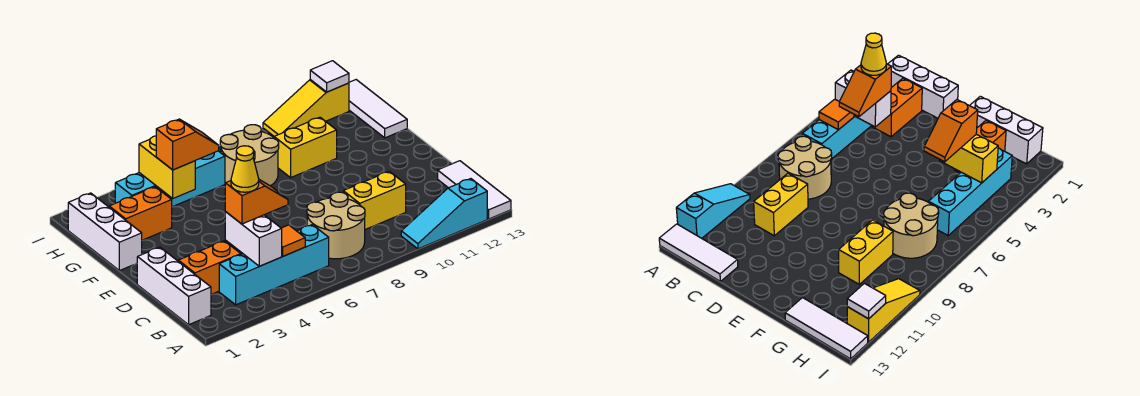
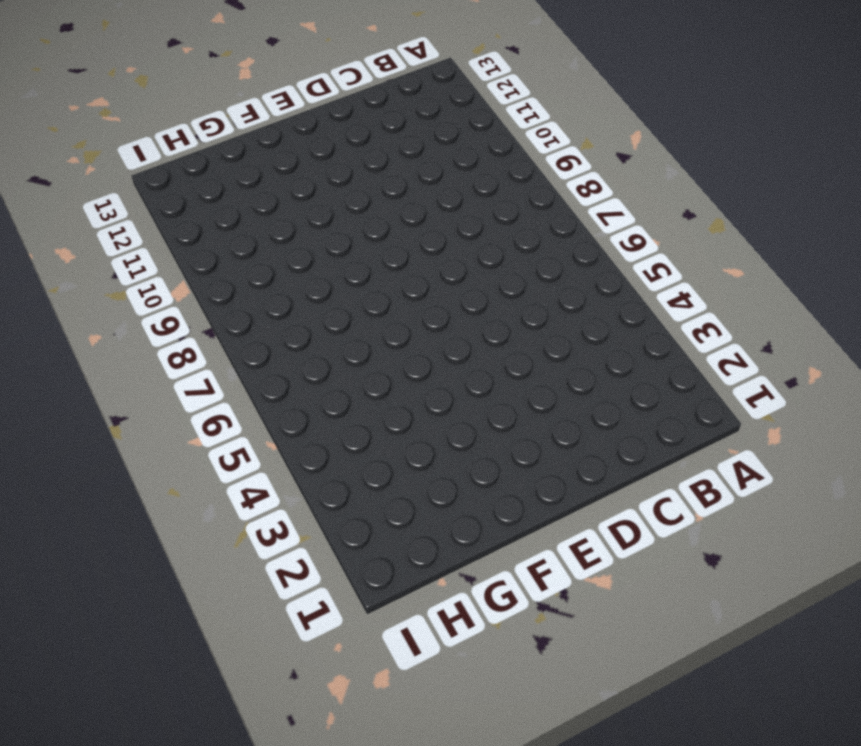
none -> cyan 1x3 slope [401,179,487,249]
none -> white 1x3 tile [438,161,511,219]
none -> white 1x3 brick [137,247,211,325]

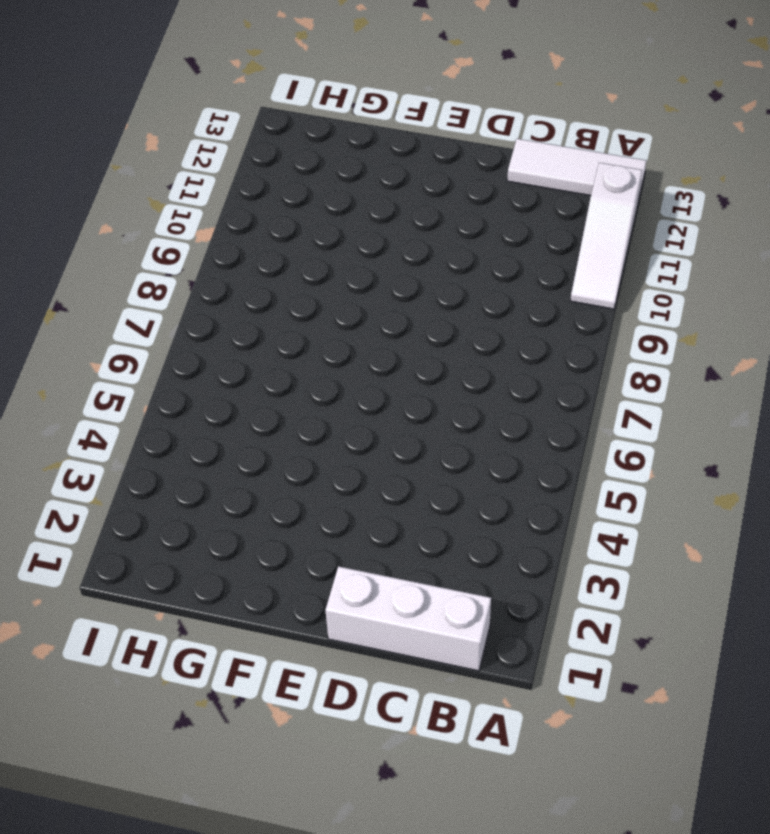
white 1x3 slope [570,163,642,309] -> cyan 1x3 slope [401,179,487,249]
none -> cyan 1x4 brick [219,225,329,305]
none -> tan 2x2 round brick [307,192,365,259]
none -> orange 1x2 brick [178,241,241,295]

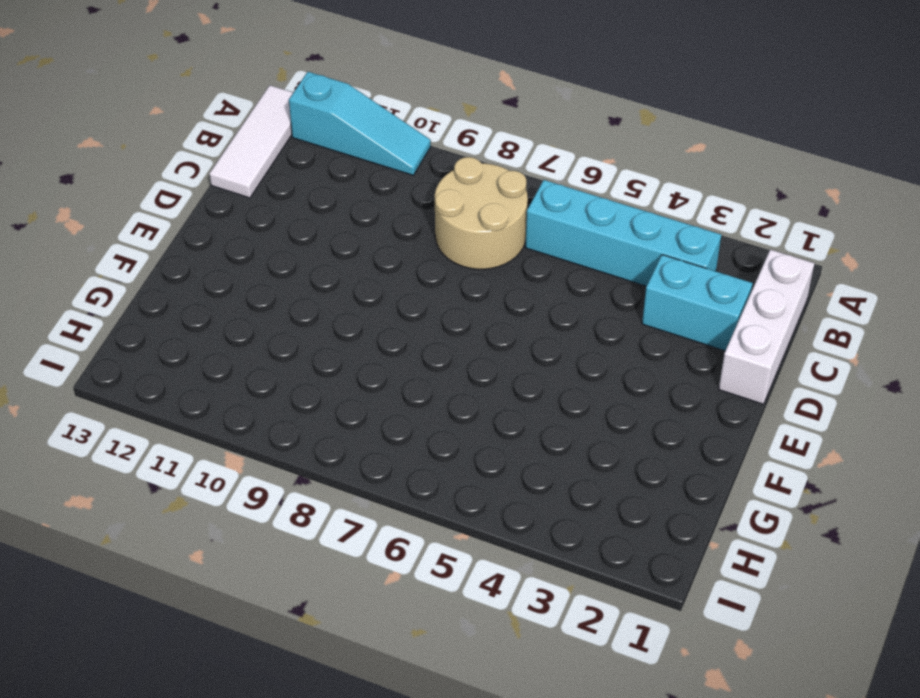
cyan 1x2 brick [642,255,753,351] -> orange 1x2 brick [178,241,241,295]
none -> yellow 1x2 brick [343,171,406,229]
none -> white 1x3 brick [68,193,142,271]
none -> orange 1x2 brick [109,187,172,240]

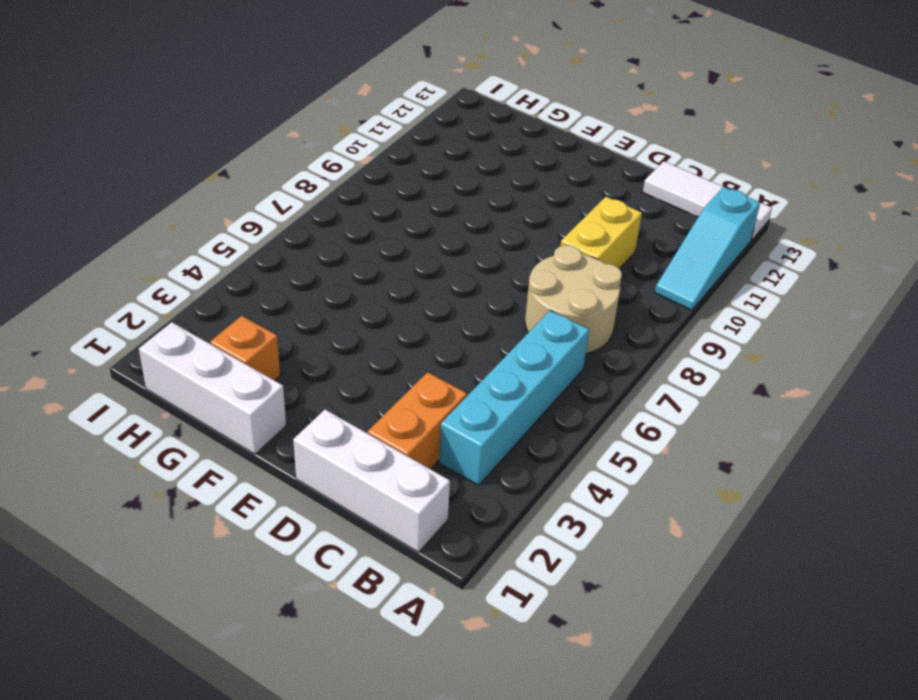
orange 1x1 brick [210,316,280,380] -> orange 1x2 brick [109,187,172,240]
none -> tan 2x2 round brick [220,125,279,186]
none -> yellow 1x2 brick [274,117,337,177]
none -> white 1x3 tile [349,80,407,138]

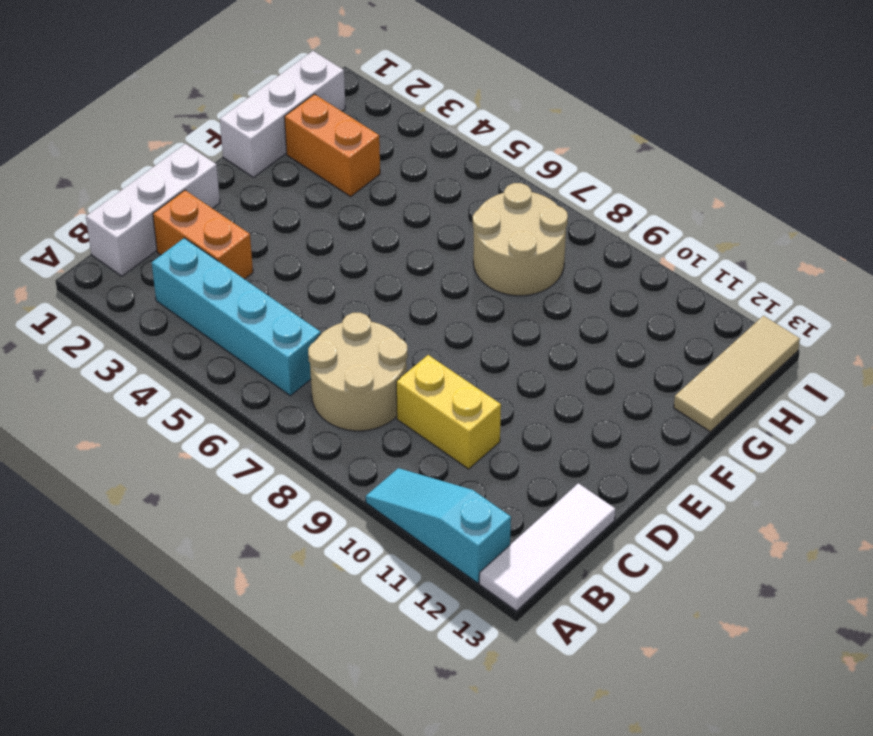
tan 1x3 tile [674,316,800,432] -> white 1x3 tile [349,80,407,138]
none -> yellow 1x2 brick [274,117,337,177]
none -> cyan 1x4 brick [115,151,225,207]
none -> yellow 1x3 slope [263,80,349,136]

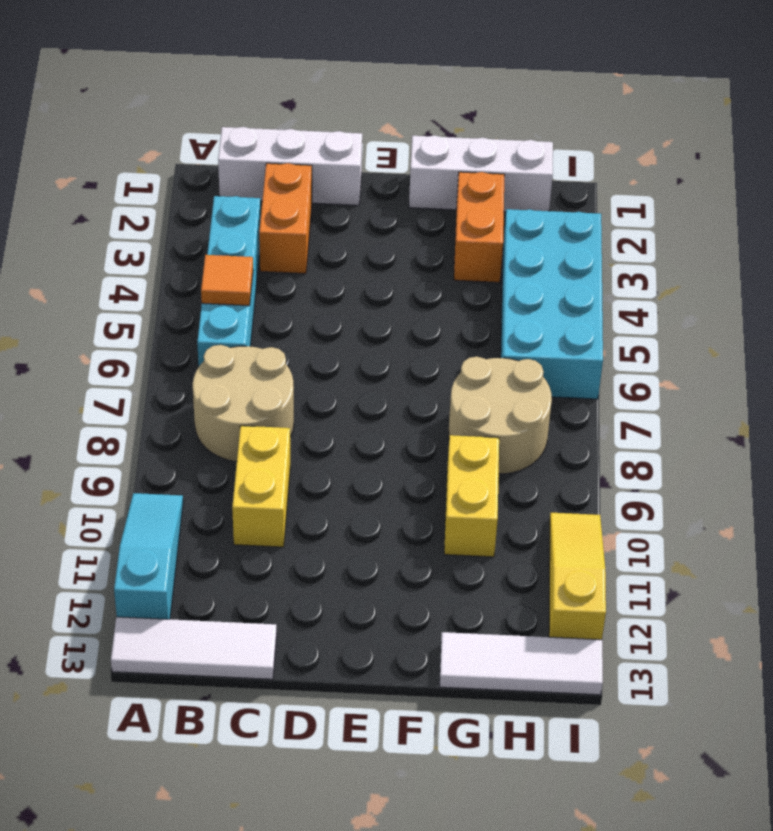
cyan 2x4 brick [501,209,603,399] -> cyan 1x4 brick [115,151,225,207]
none -> white 1x2 brick [225,212,282,266]
none -> yellow 1x2 brick [139,136,195,198]
none -> white 1x1 tile [310,61,349,92]

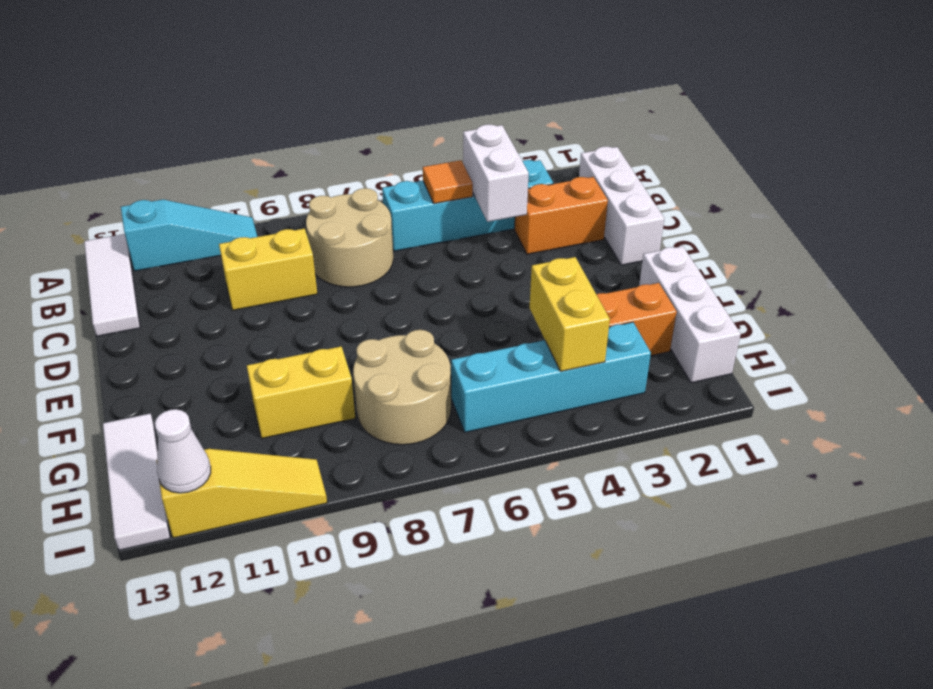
white 1x1 cone [155,409,211,493] -> white 1x1 tile [310,61,349,92]
none -> orange 1x2 slope [225,180,288,224]
none -> orange 1x2 slope [156,119,219,170]
none -> yellow 1x1 cone [231,146,259,192]

